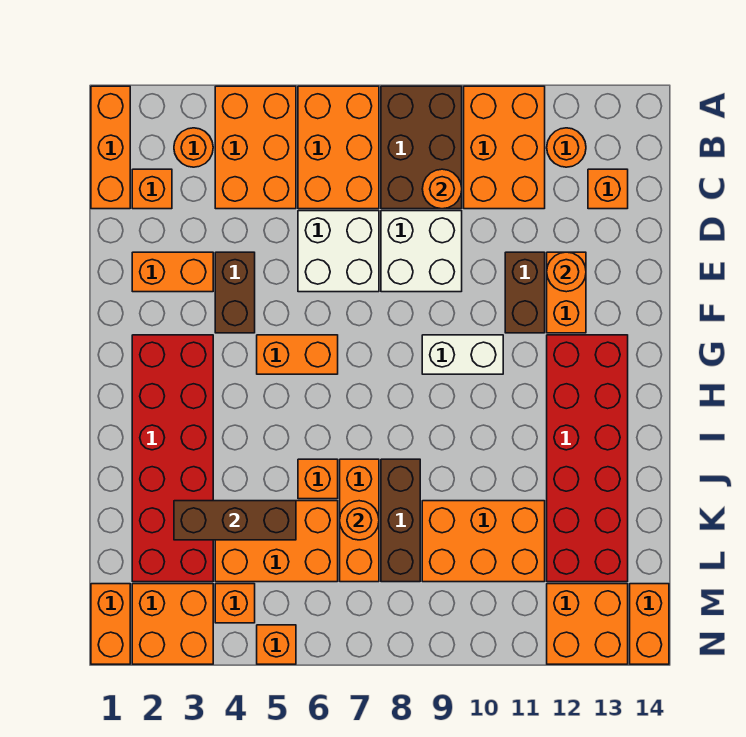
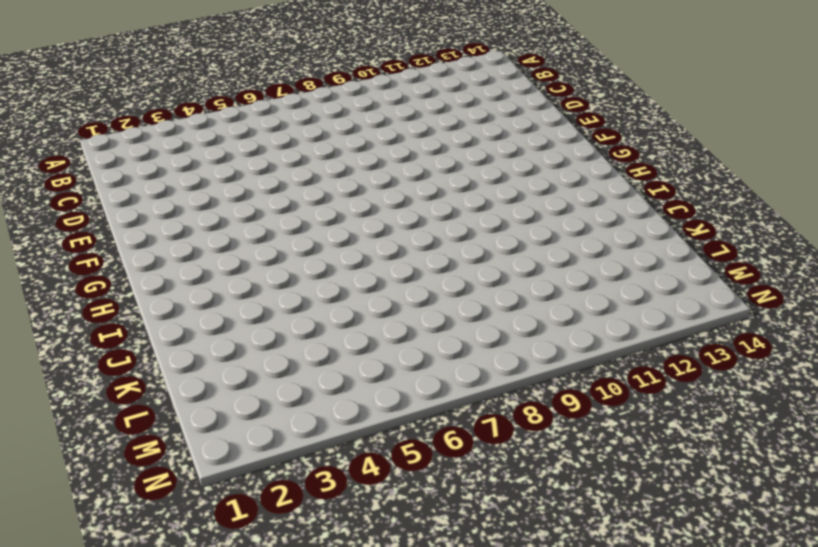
none -> orange 1x3 brick [91,86,130,209]
none -> orange 2x3 brick [215,86,296,209]
none -> orange 2x3 brick [298,86,379,209]
none -> brown 2x3 brick [381,86,462,209]

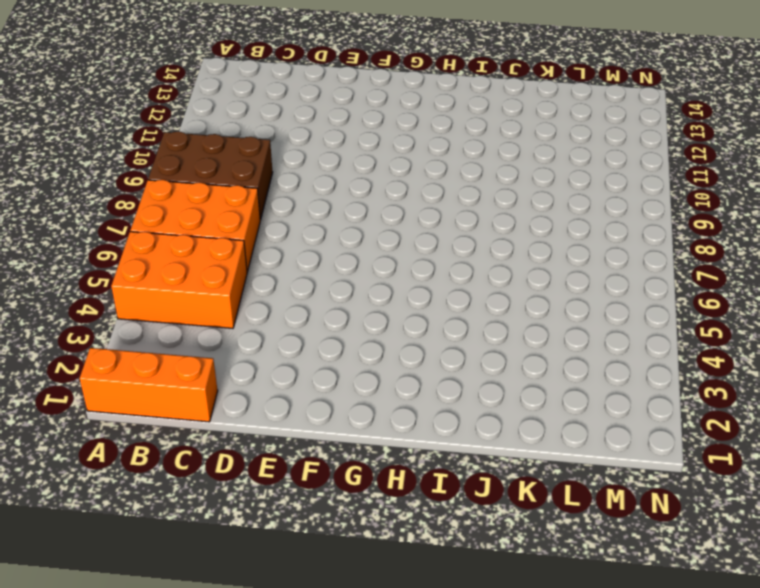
none -> orange 2x3 brick [464,86,545,209]
none -> orange 1x1 round brick [174,128,213,167]
none -> orange 1x1 round brick [547,128,586,167]
none -> orange 1x1 brick [132,169,172,209]

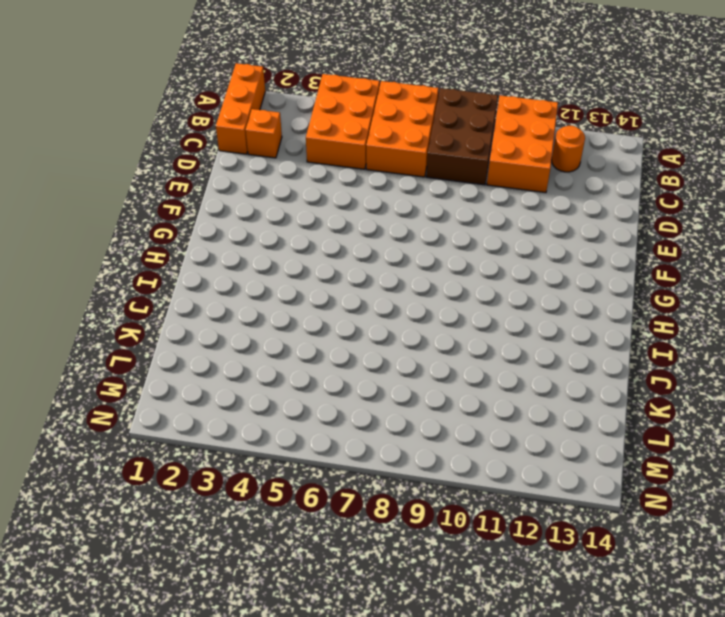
none -> orange 1x1 round brick [174,128,213,167]
none -> orange 1x1 brick [588,169,628,209]
none -> white 2x2 brick [298,211,379,292]
none -> white 2x2 brick [381,211,462,292]

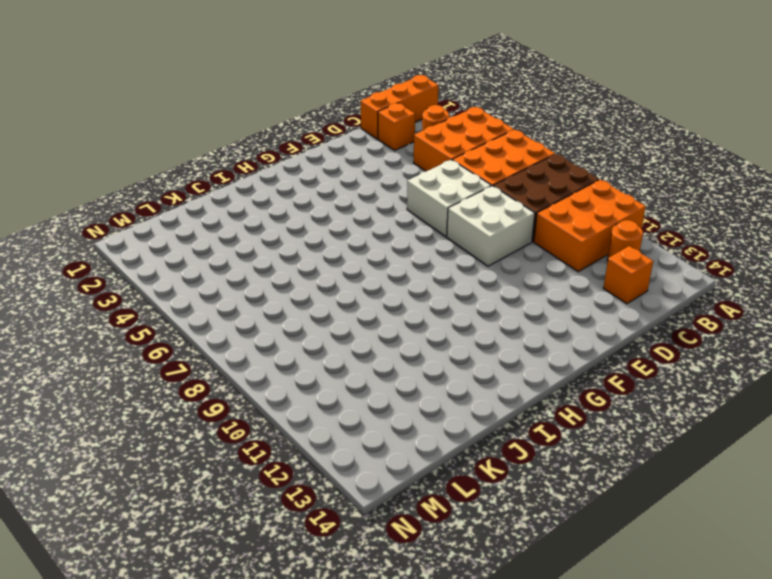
none -> orange 1x2 brick [132,252,213,292]
none -> brown 1x2 brick [215,252,255,333]
none -> brown 1x2 brick [505,252,545,333]
none -> orange 1x2 brick [547,252,586,333]

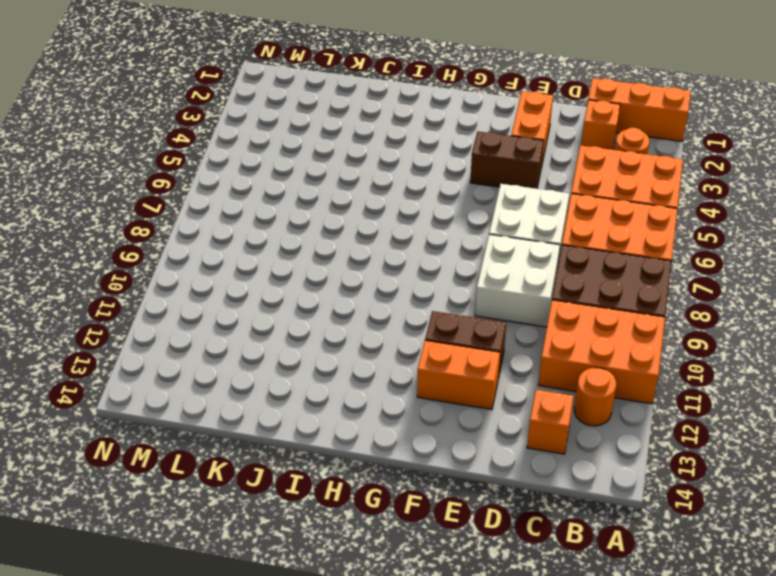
none -> red 2x6 brick [132,335,213,582]
none -> orange 1x2 brick [257,335,338,374]
none -> white 1x2 brick [422,335,503,374]
none -> red 2x6 brick [547,335,628,582]

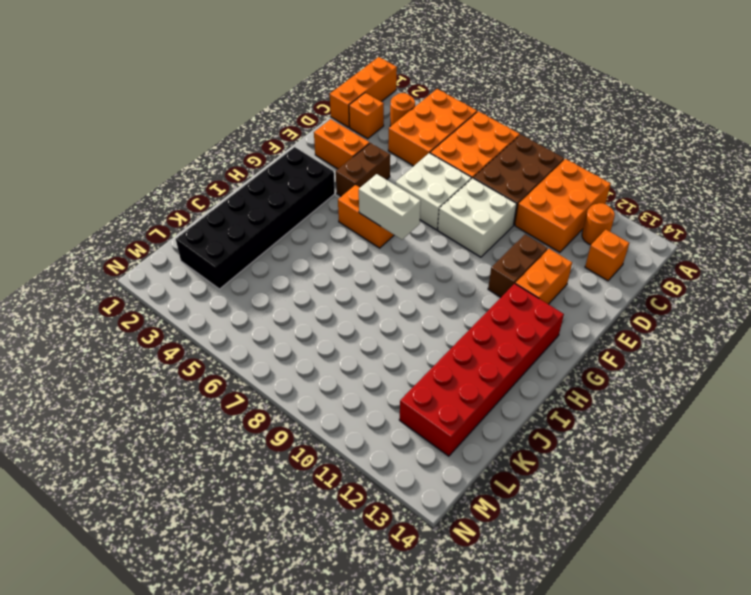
black 2x6 brick [176,147,335,289] -> red 2x6 brick [132,335,213,582]
white 1x2 brick [359,174,421,240] -> white 1x2 brick moved to [422,335,503,374]
none -> orange 1x1 brick [298,459,338,499]
none -> orange 1x3 brick [340,459,379,582]
none -> brown 1x3 brick [381,459,420,582]
none -> orange 2x3 brick [215,501,338,582]

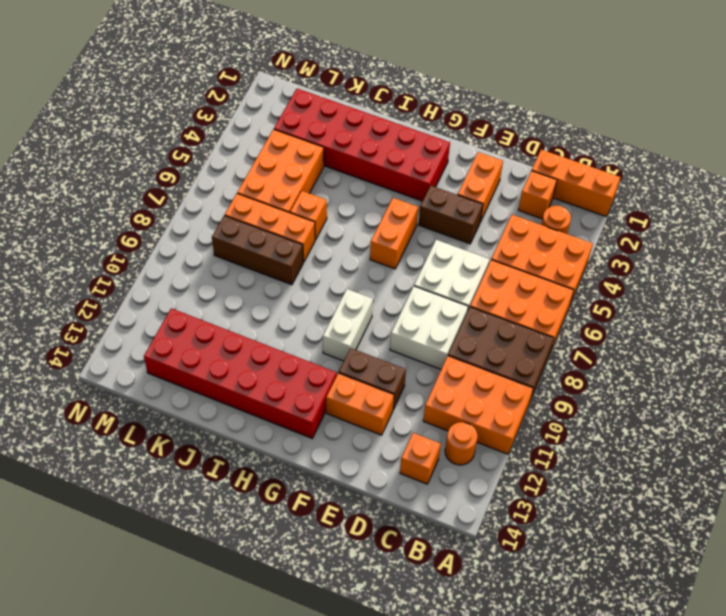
none -> orange 2x3 brick [422,501,545,582]
none -> orange 1x2 brick [91,584,130,664]
none -> orange 2x2 brick [132,584,213,664]
none -> orange 1x1 brick [215,584,255,623]

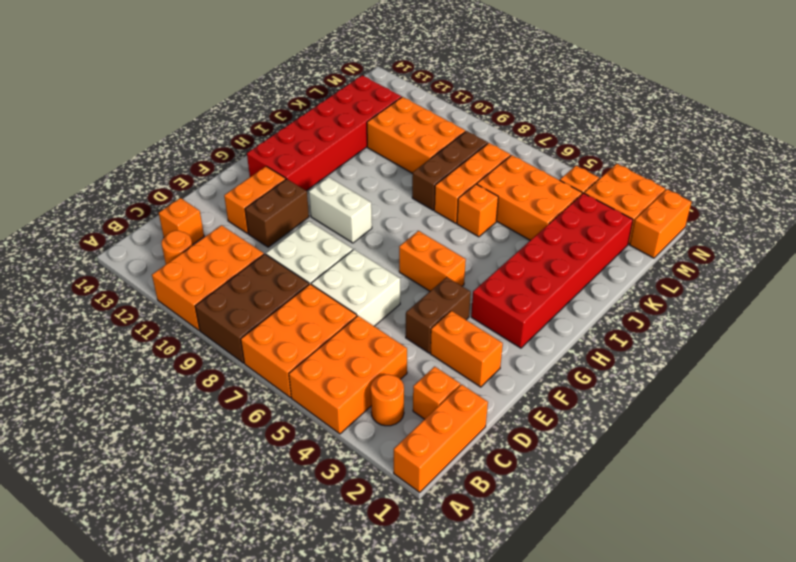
none -> orange 2x2 brick [547,584,628,664]
none -> orange 1x2 brick [630,584,669,664]
none -> orange 1x1 brick [257,625,296,664]
none -> orange 1x1 round brick [422,169,462,209]

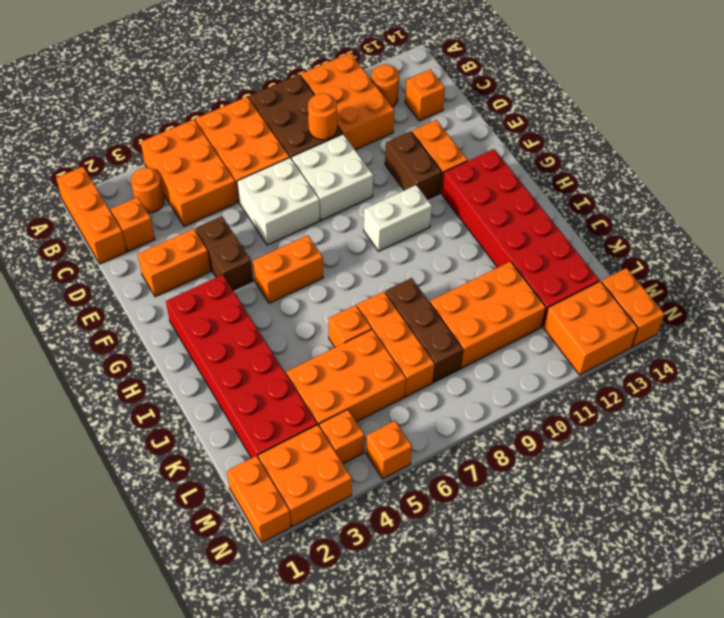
none -> orange 1x1 round brick [547,252,586,292]
none -> brown 1x3 brick [174,501,296,540]
none -> orange 1x1 round brick [340,501,379,540]

